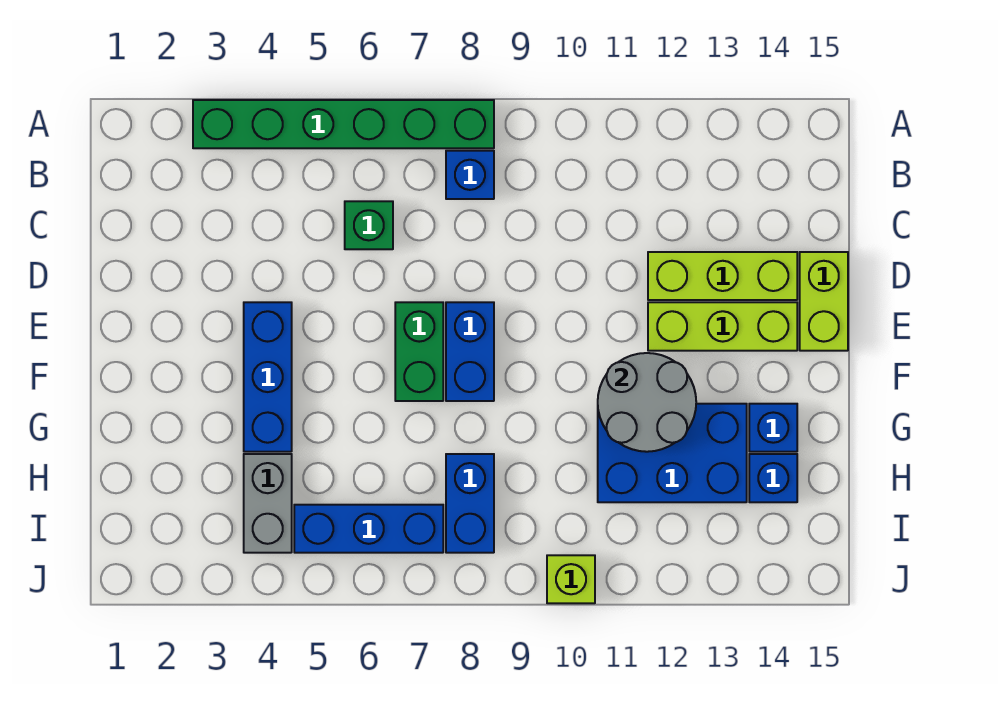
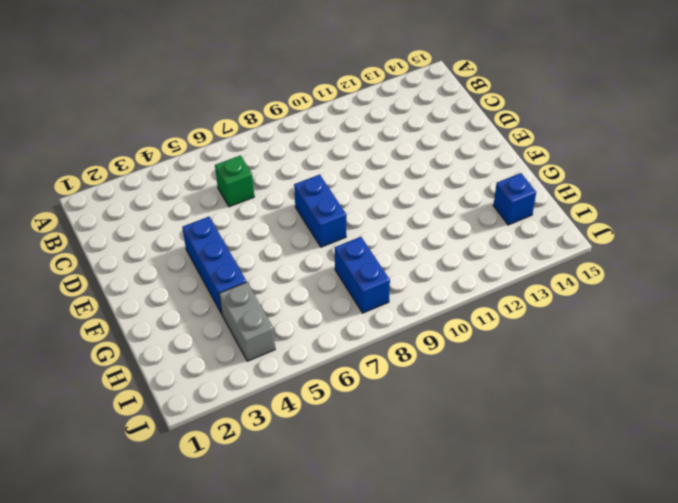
none -> green 1x6 brick [193,100,494,148]
none -> blue 1x1 brick [446,151,494,199]
none -> lime 1x3 brick [648,252,797,300]

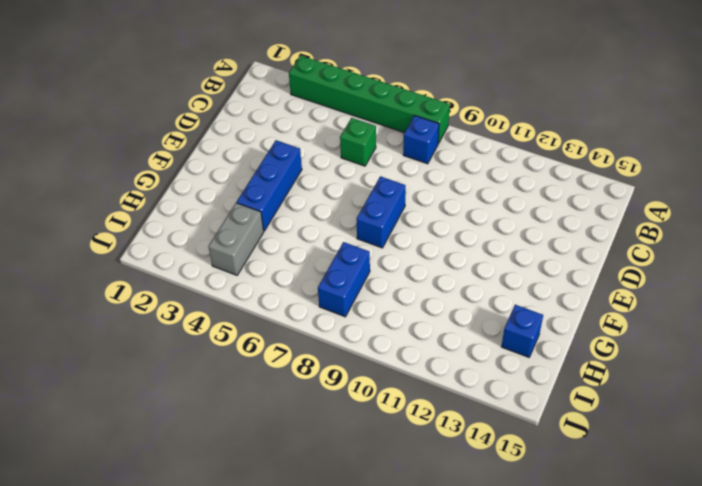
none -> lime 1x3 brick [648,252,797,300]
none -> lime 1x2 brick [800,252,848,351]
none -> green 1x2 brick [395,302,443,401]

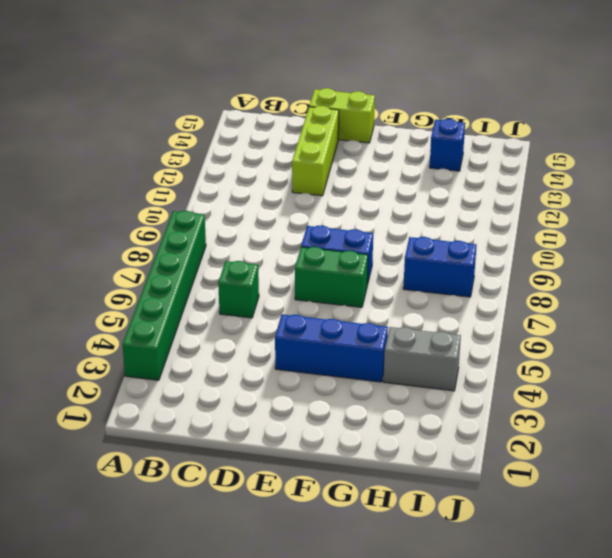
none -> blue 1x1 brick [446,151,494,199]
none -> lime 1x3 brick [648,302,797,351]
none -> blue 2x3 brick [598,404,747,502]

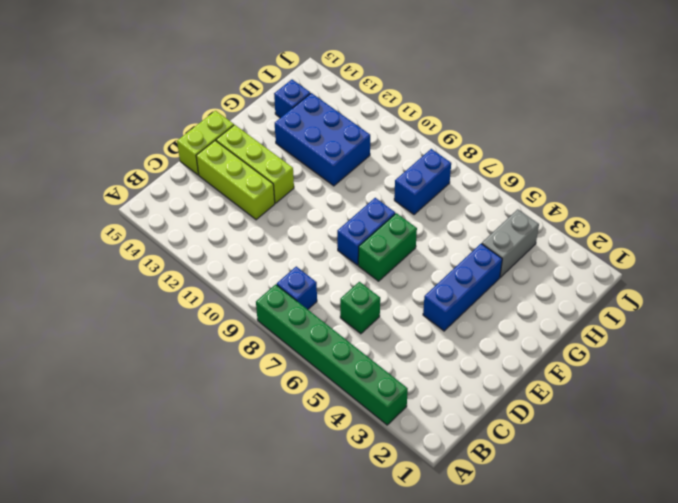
none -> blue 1x1 brick [749,404,797,452]
none -> blue 1x3 brick [294,505,443,553]
none -> lime 1x1 brick [547,555,595,603]

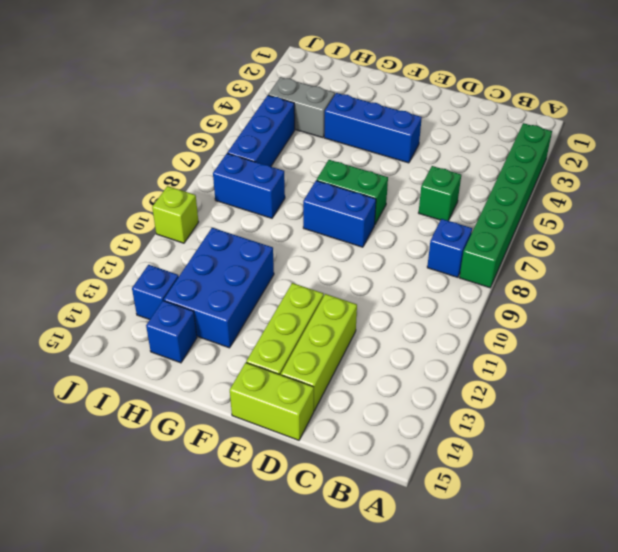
blue 1x1 brick [132,265,179,320] -> blue 1x1 brick moved to [749,404,797,452]
none -> grey 2x2 round brick [598,353,696,452]

